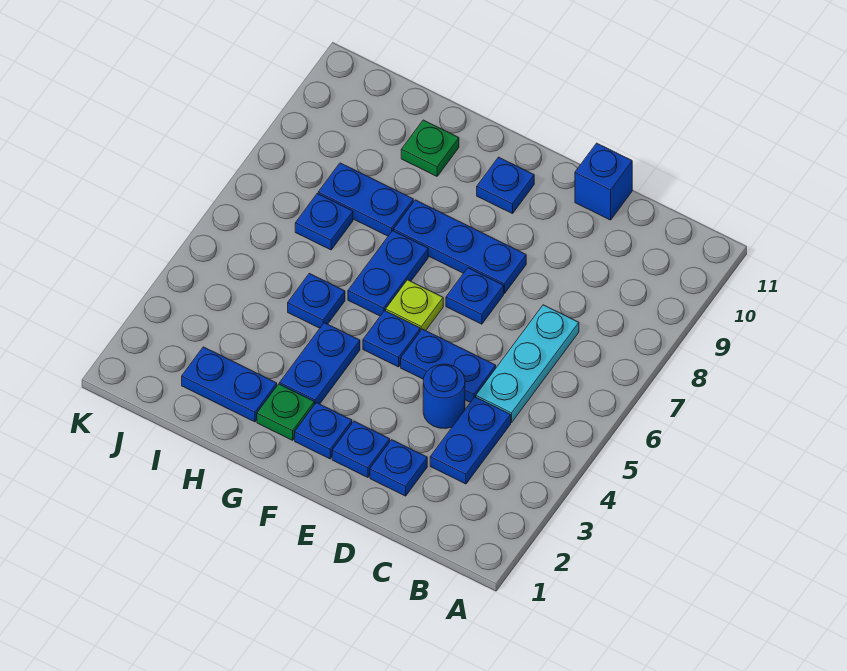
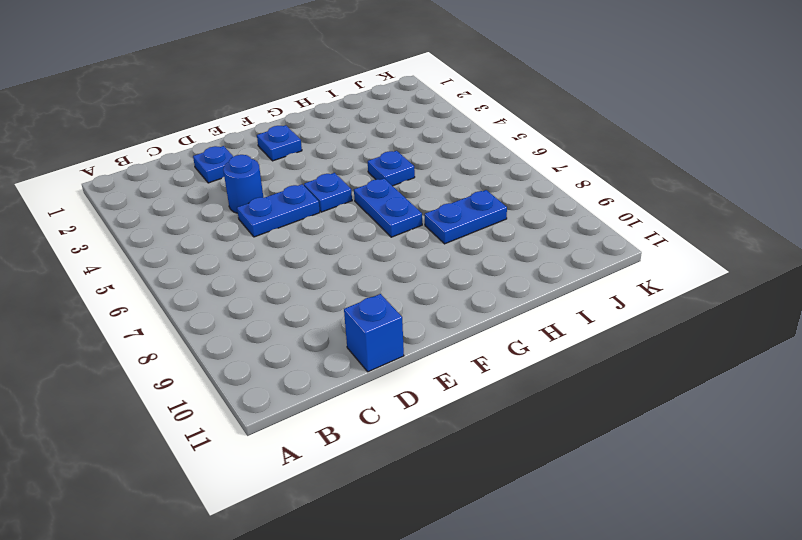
none -> blue 1x2 plate [430,397,511,484]
none -> cyan 1x3 plate [476,305,579,423]
none -> blue 1x1 plate [332,421,390,477]

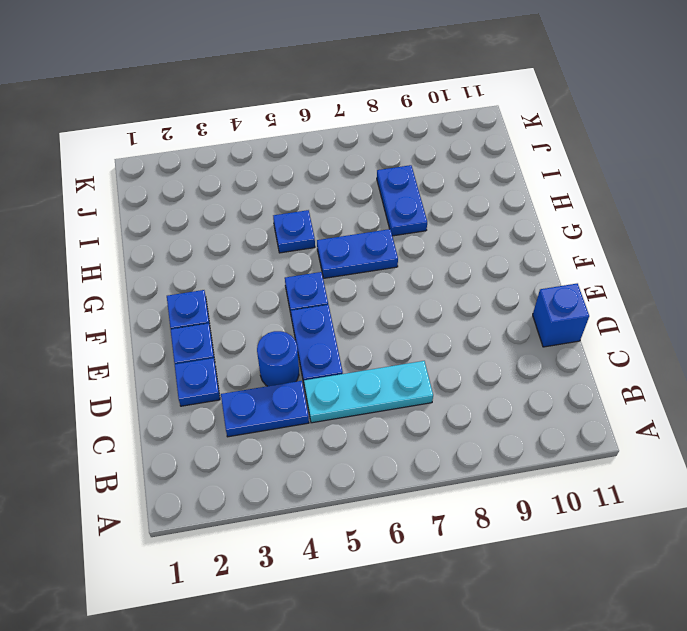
none -> blue 1x1 plate [446,268,504,324]
none -> blue 1x3 plate [394,200,526,293]
none -> lime 1x1 plate [386,280,443,331]

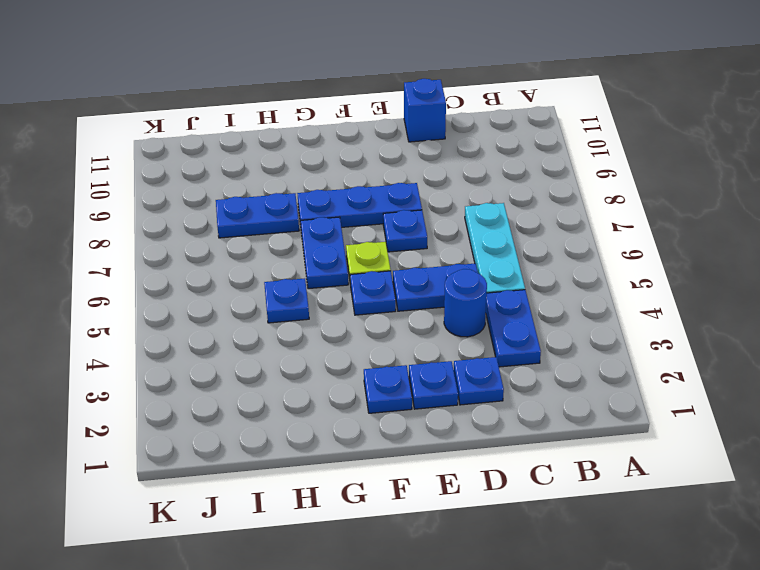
none -> blue 1x1 plate [477,157,534,214]
none -> green 1x1 plate [257,384,314,440]
none -> blue 1x2 plate [280,323,360,405]

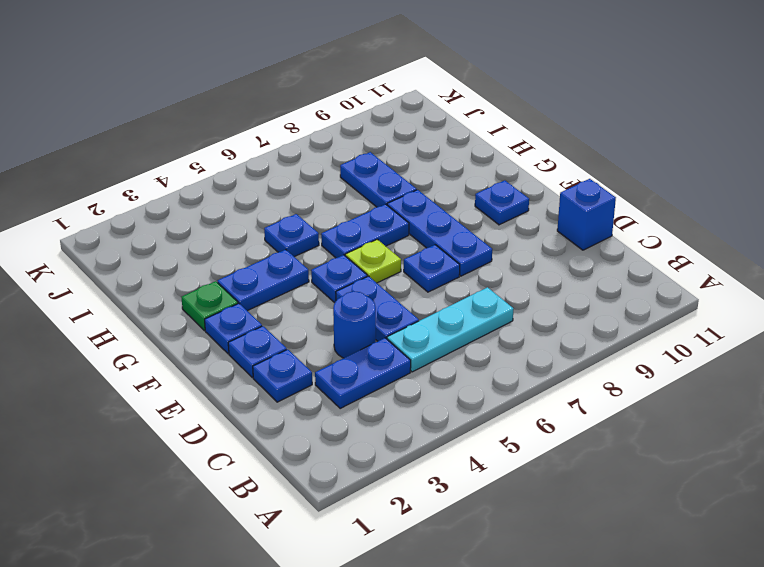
none -> blue 1x2 plate [182,347,277,422]
none -> green 1x1 plate [401,120,459,176]
none -> blue 1x1 plate [295,194,353,250]

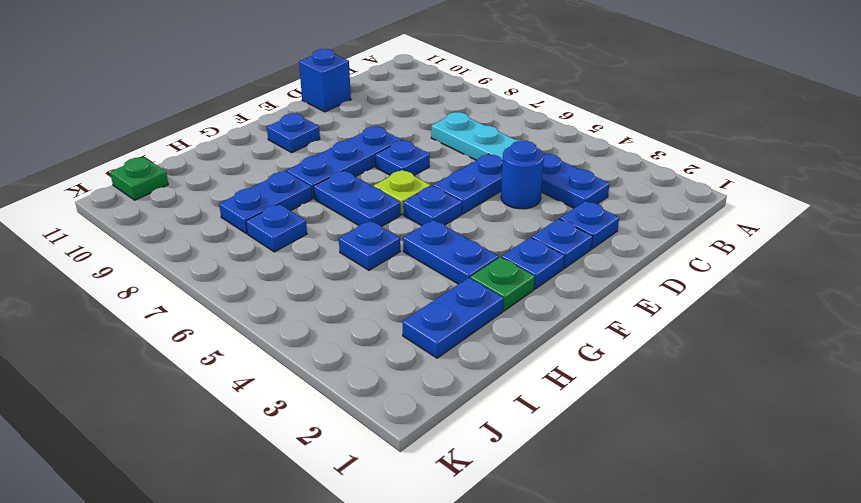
green 1x1 plate [110,157,168,200] -> green 1x1 plate moved to [401,120,459,176]

